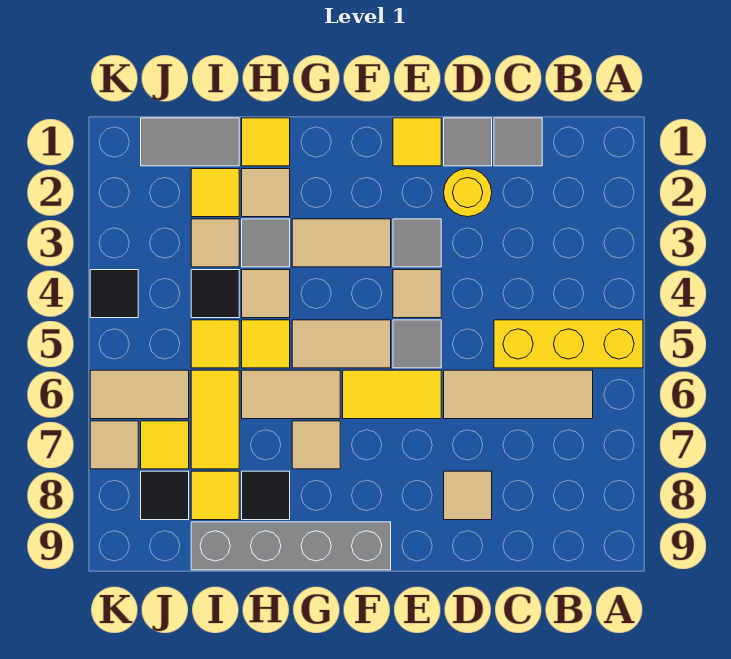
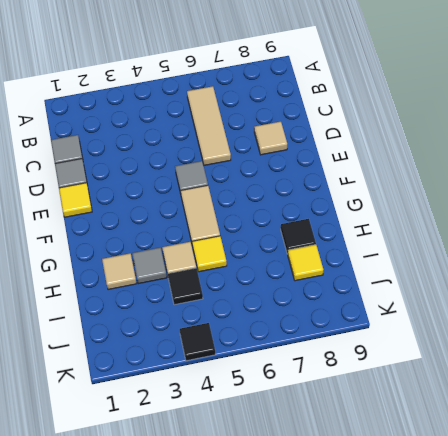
none -> yellow 1x3 brick [494,320,643,368]
none -> yellow 1x1 round brick [444,169,492,217]
none -> grey 1x1 tile [393,219,441,267]
none -> tan 1x1 tile [393,270,441,318]

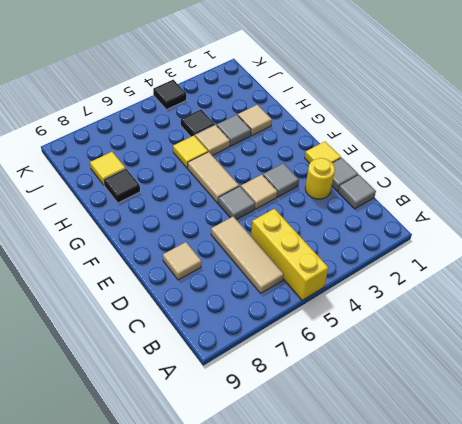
none -> yellow 1x2 tile [343,370,441,419]
none -> tan 1x2 tile [292,219,391,267]
none -> grey 1x4 brick [191,522,391,570]
none -> tan 1x2 tile [242,370,340,419]

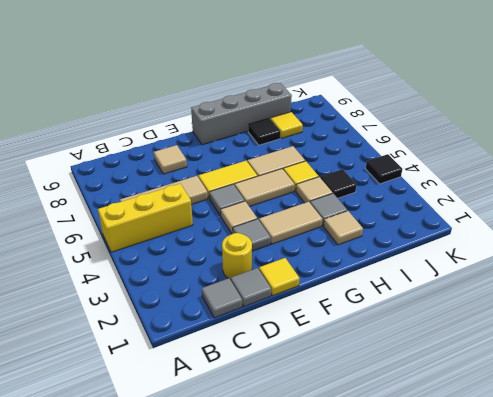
none -> tan 1x1 tile [292,421,340,469]
none -> yellow 1x1 tile [242,118,290,166]
none -> grey 1x2 tile [141,118,239,166]
none -> yellow 1x1 tile [191,169,239,217]

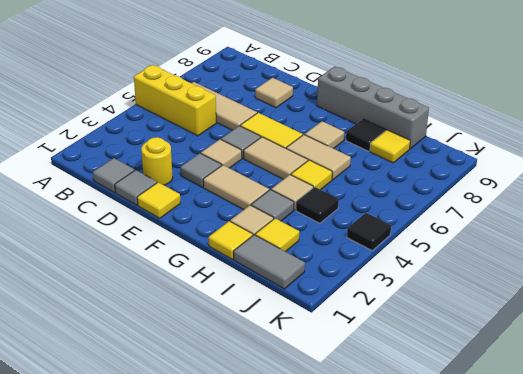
none -> tan 1x1 tile [191,219,239,267]
none -> yellow 1x1 tile [191,320,239,368]
none -> yellow 1x2 tile [191,370,239,469]
none -> tan 1x2 tile [90,370,189,419]

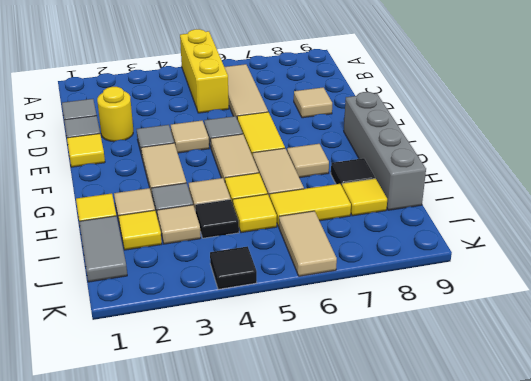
none -> yellow 1x1 tile [141,421,189,469]
none -> black 1x1 tile [141,471,189,520]
none -> tan 1x1 tile [90,421,138,469]

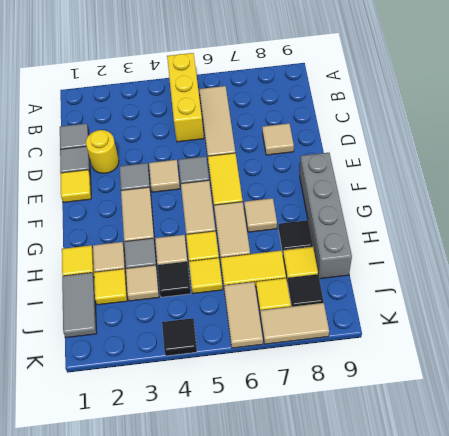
tan 1x2 tile [260,303,329,344] -> tan 1x1 tile [90,421,138,469]

